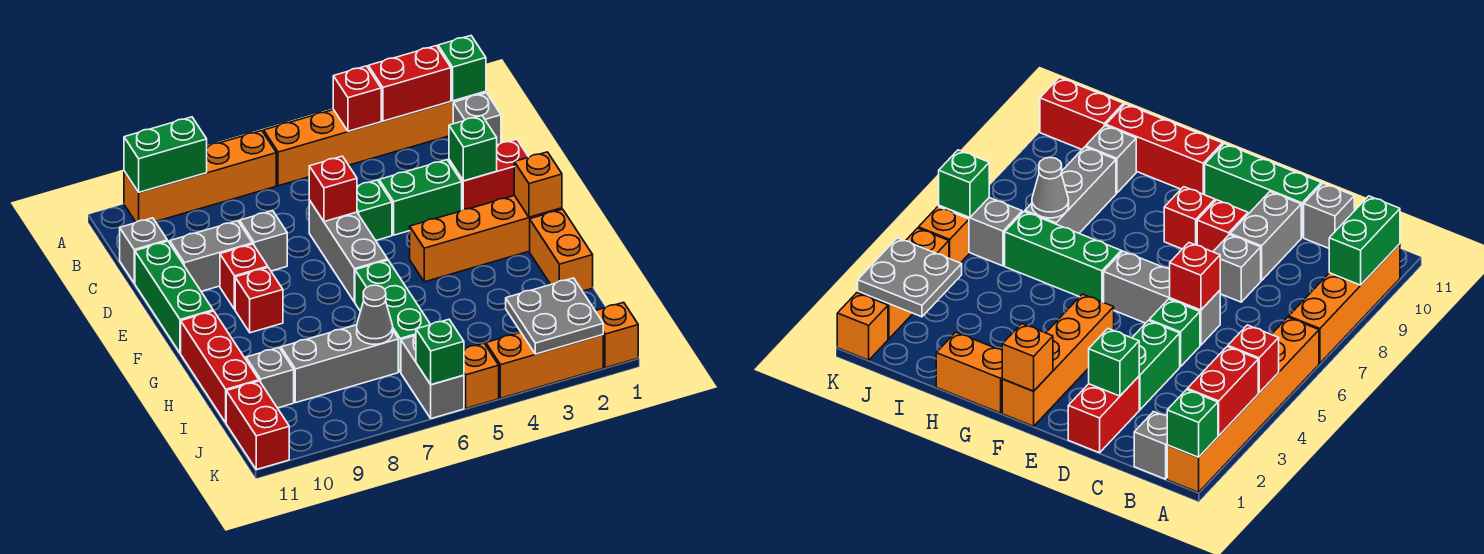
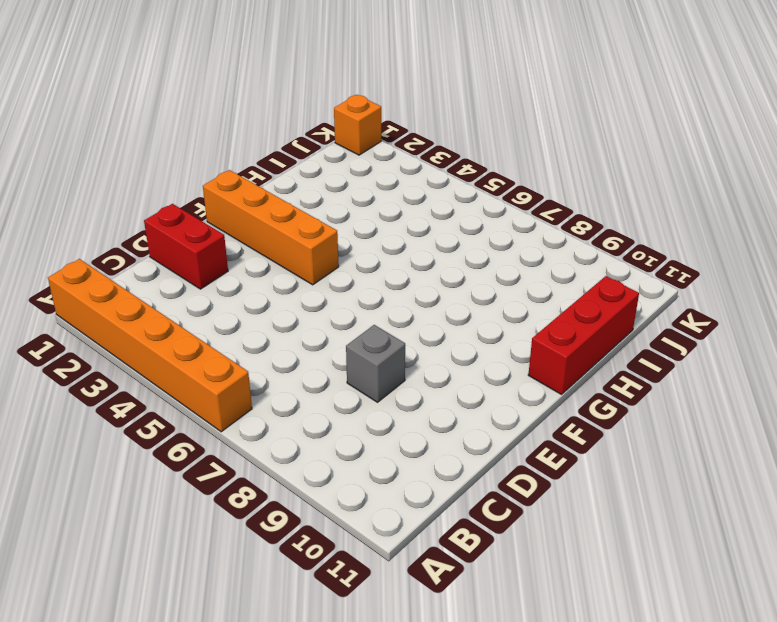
none -> orange 1x4 brick [124,131,276,222]
none -> grey 1x1 brick [453,93,501,145]
none -> grey 1x1 brick [120,218,167,283]
none -> green 1x2 brick [379,160,462,235]

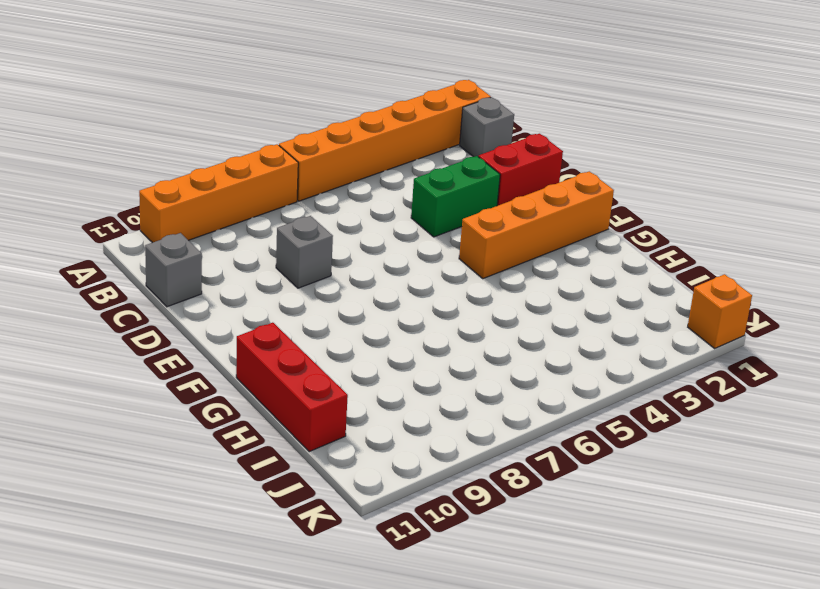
none -> green 1x1 brick [357,180,392,240]
none -> grey 1x3 brick [309,200,388,302]
none -> grey 1x2 brick [170,221,252,291]
none -> green 1x3 brick [135,241,213,353]

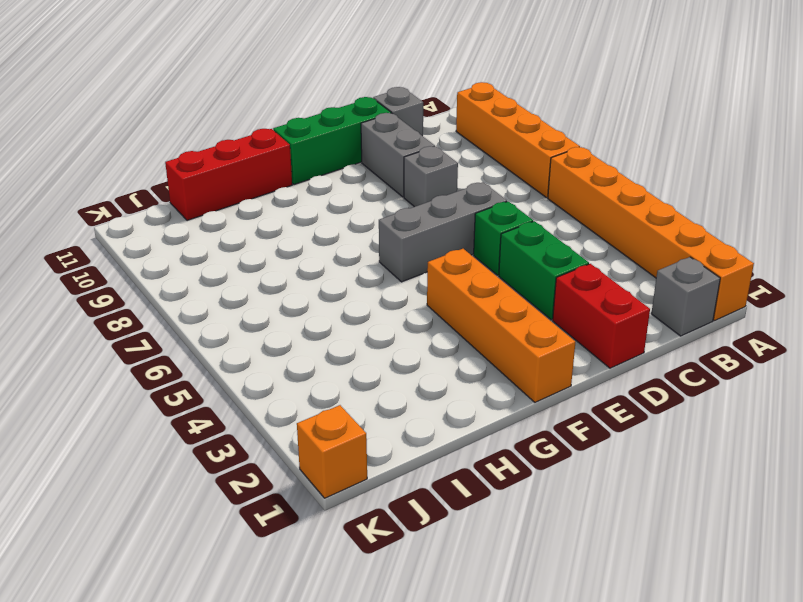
none -> red 1x1 brick [220,244,268,309]
none -> red 1x1 brick [235,268,283,333]
none -> orange 1x2 brick [530,209,593,291]
none -> green 1x3 brick [355,260,431,372]

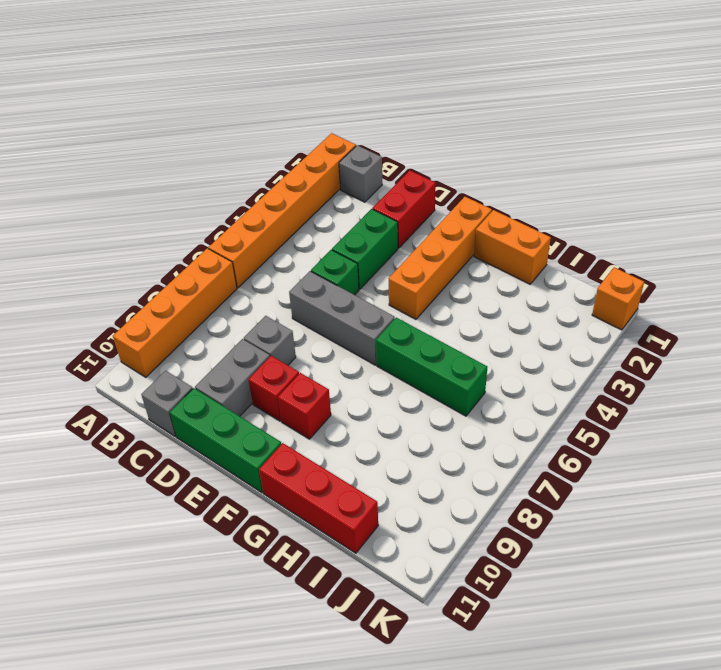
none -> grey 1x3 brick [281,325,398,403]
none -> grey 1x1 brick [246,348,294,408]
none -> grey 1x2 brick [401,335,464,419]
none -> red 1x2 brick [226,381,289,470]

